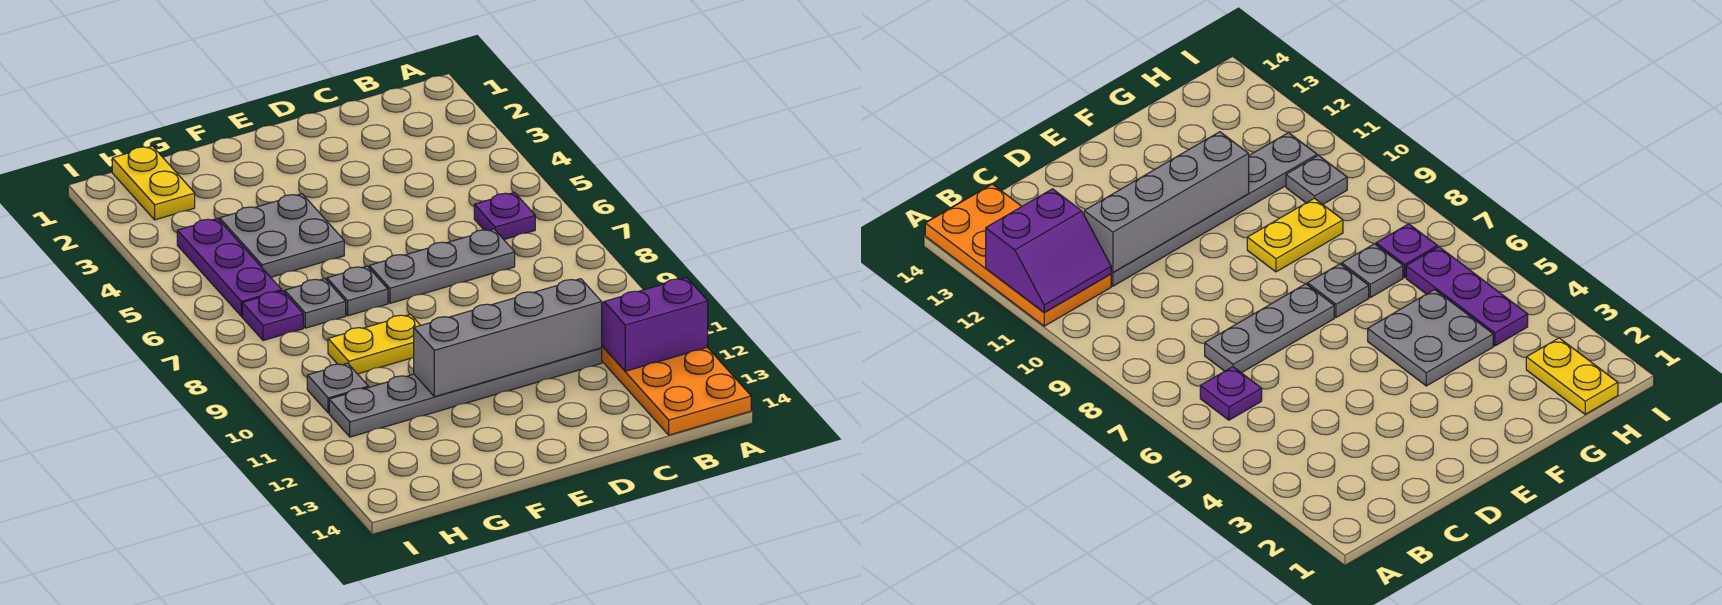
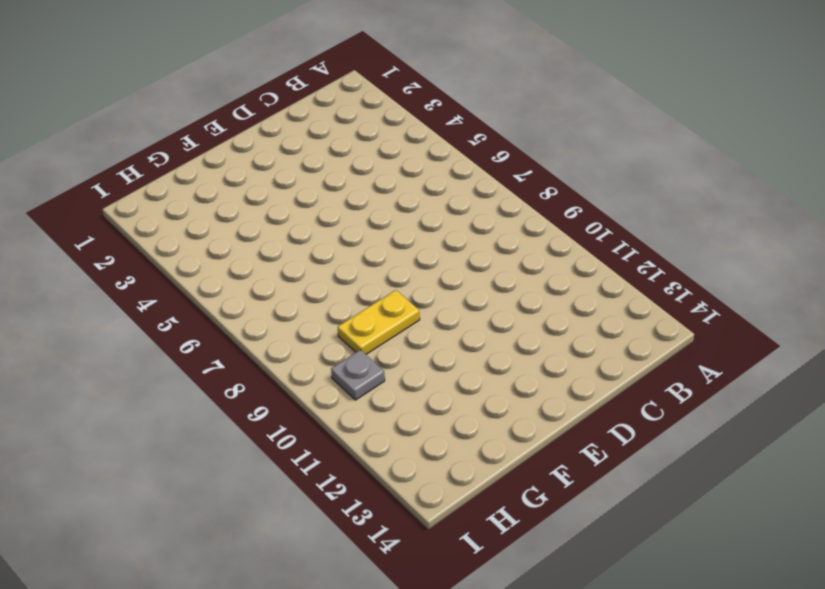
none -> orange 2x4 plate [602,346,751,435]
none -> purple 1x1 plate [474,192,535,239]
none -> grey 1x3 plate [369,229,515,303]

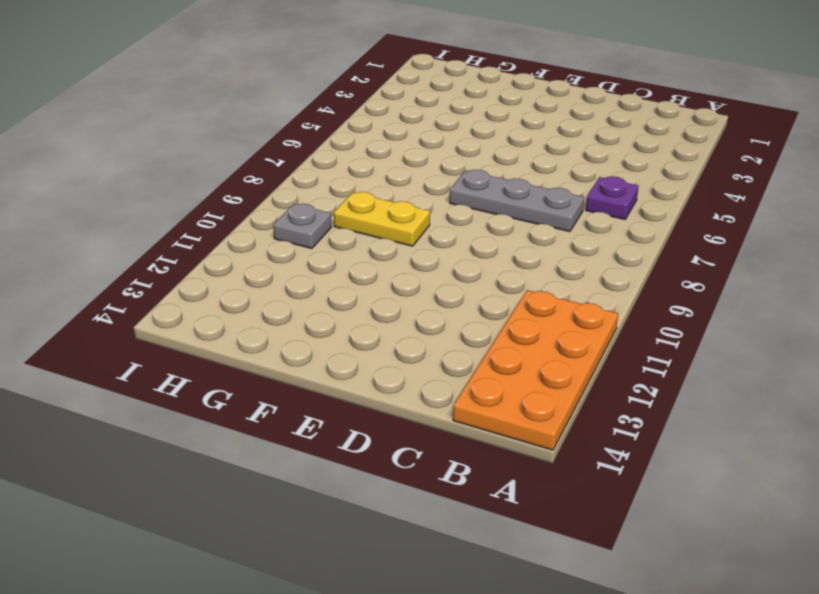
none -> grey 1x6 plate [329,348,602,437]
none -> grey 2x2 plate [220,194,344,277]
none -> grey 1x1 plate [327,266,388,316]

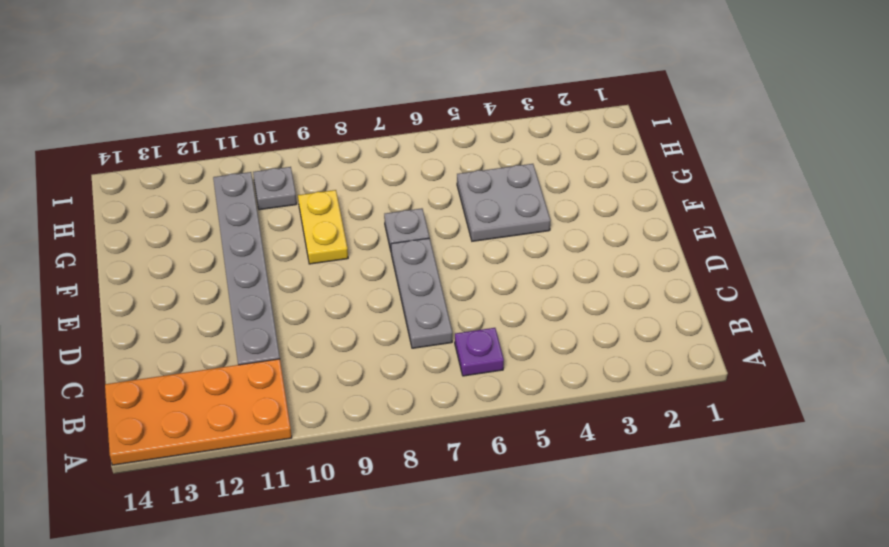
none -> grey 1x1 plate [285,279,346,328]
none -> yellow 1x2 plate [112,146,195,220]
none -> purple 1x3 plate [177,218,282,316]

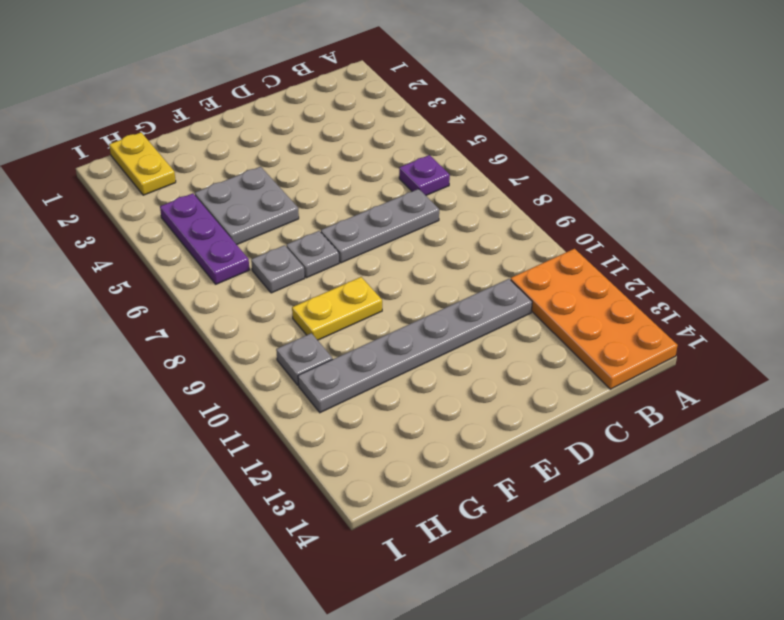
none -> purple 1x1 plate [242,291,303,341]
none -> purple 2x2 slope [602,277,708,371]
none -> grey 1x4 brick [414,279,602,397]

